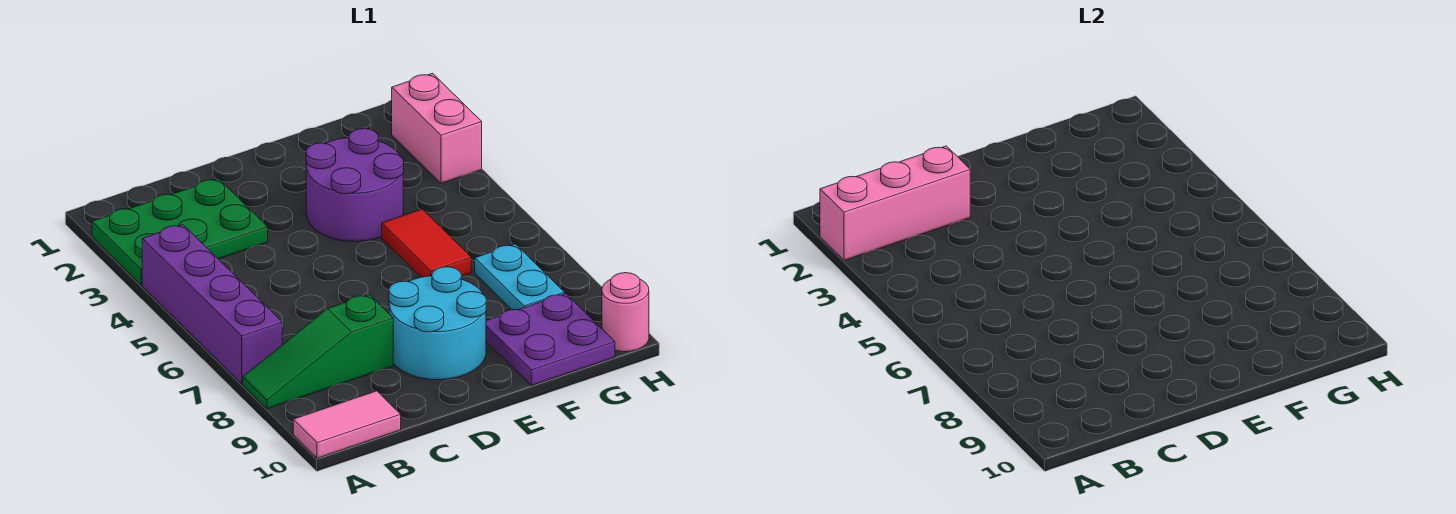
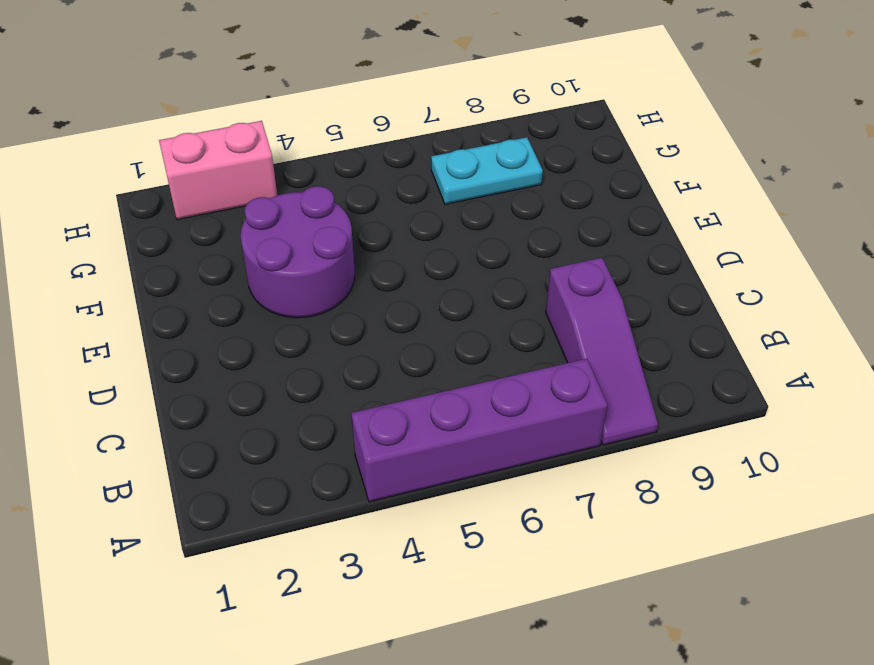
purple 1x3 slope [546,258,658,445] -> green 1x3 slope [243,295,393,409]
none -> green 2x3 plate [92,178,268,285]
none -> pink 1x2 tile [293,391,401,458]
none -> cyan 2x2 round brick [389,267,486,380]

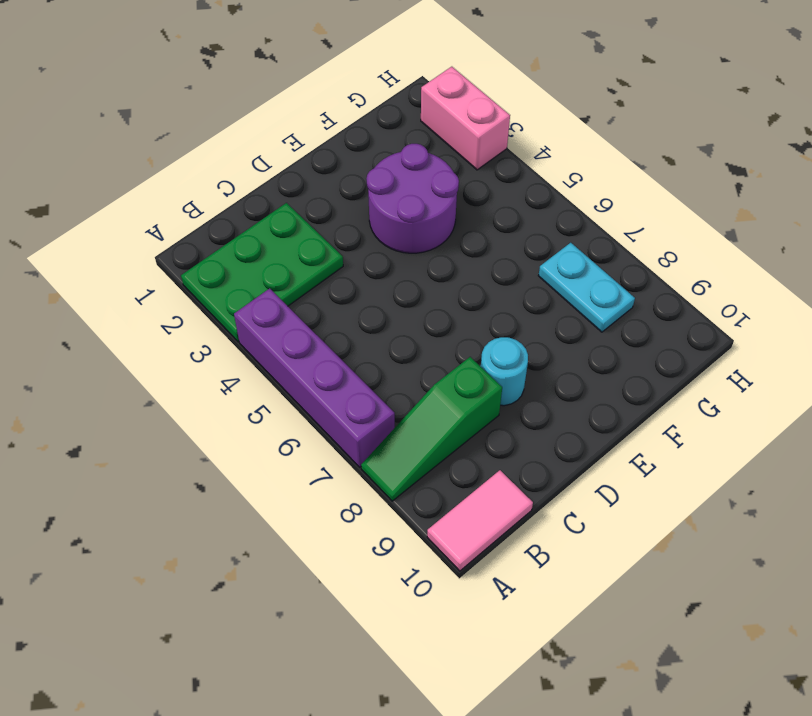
cyan 1x1 round brick [481,337,528,406] -> cyan 2x2 round brick [389,267,486,380]
none -> red 1x2 tile [382,209,471,277]
none -> purple 2x2 plate [486,294,615,386]
none -> pink 1x1 round brick [602,273,649,352]

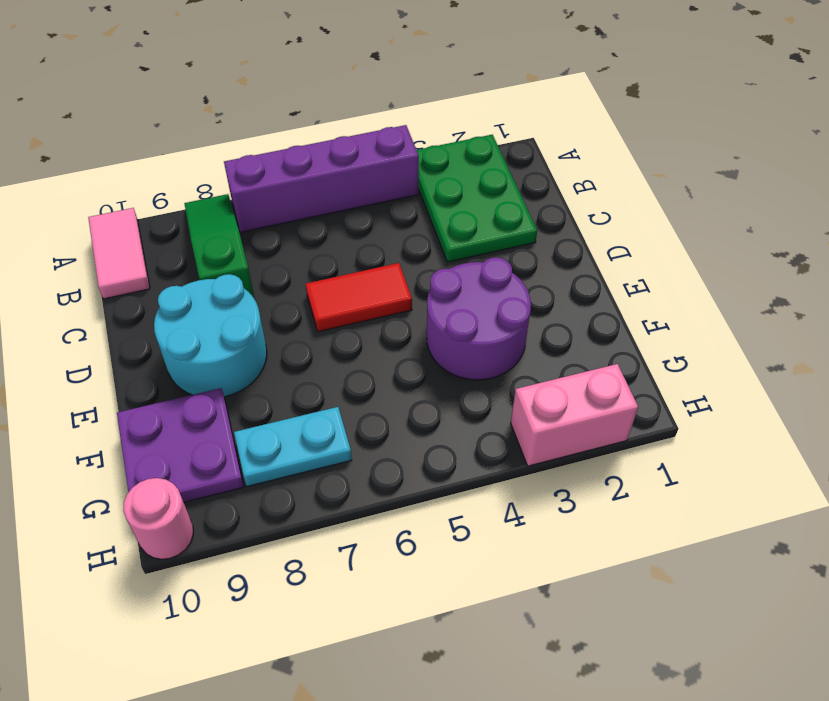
red 1x2 tile [306,263,412,332] -> red 1x2 tile moved to [382,209,471,277]
none -> pink 1x3 brick [820,146,970,260]

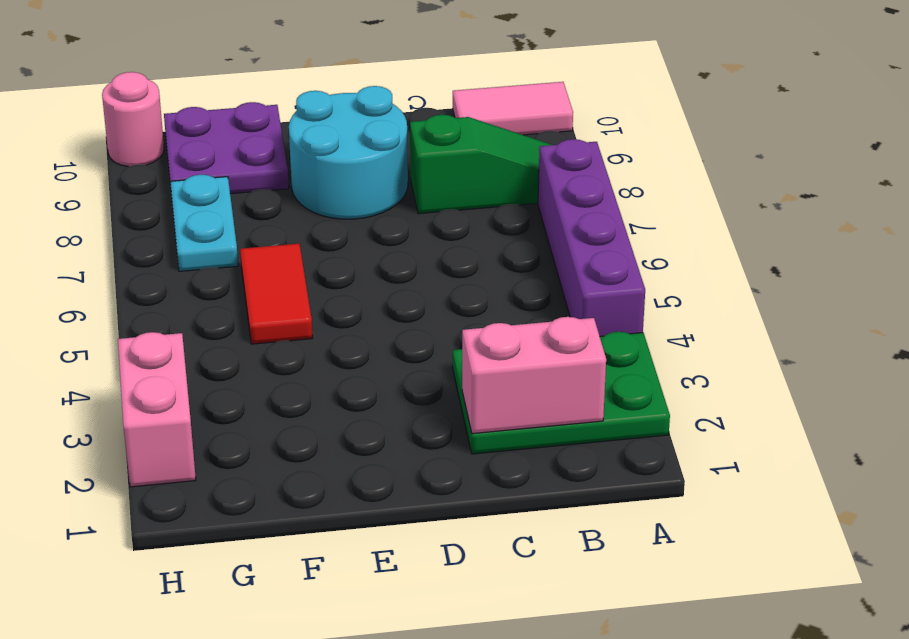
pink 1x2 brick [462,317,606,434] -> pink 1x3 brick [820,146,970,260]
none -> purple 2x2 round brick [306,129,404,242]

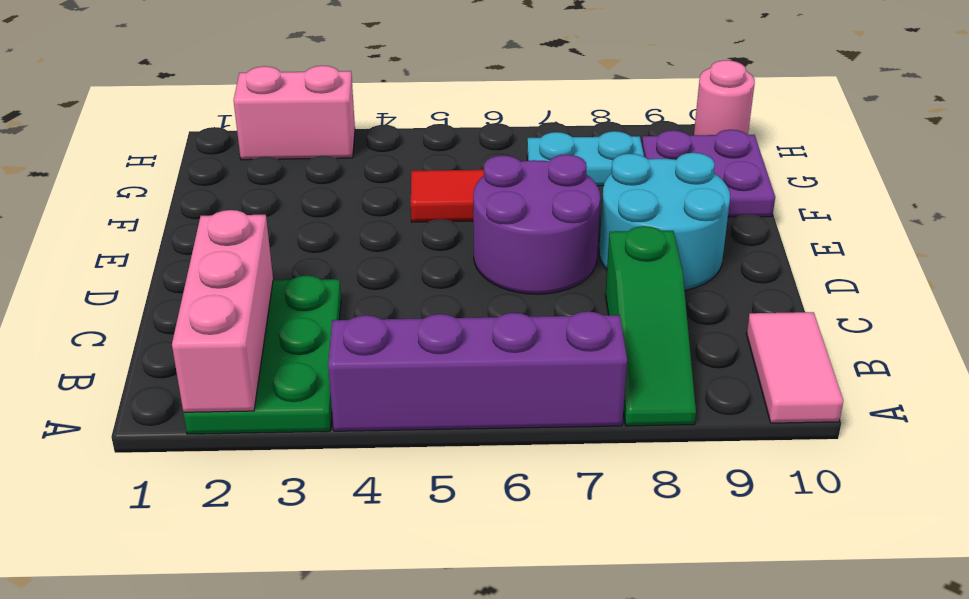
purple 2x2 round brick [473,155,600,294] -> purple 2x2 round brick moved to [306,129,404,242]

